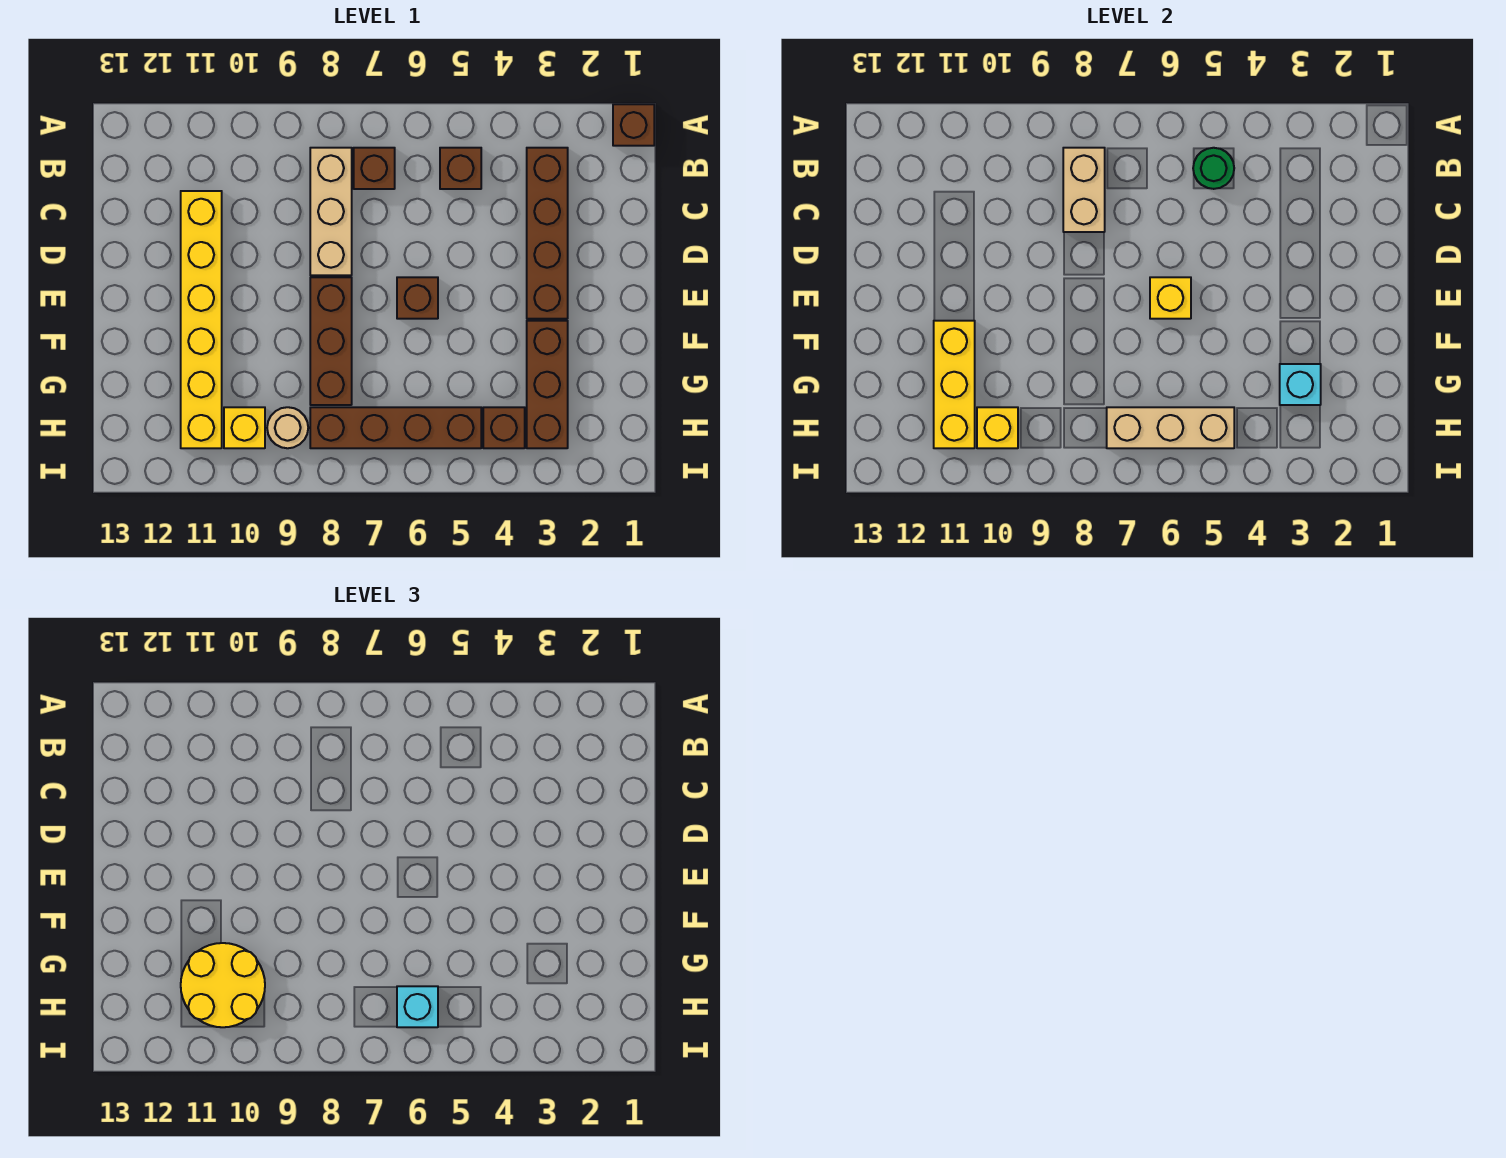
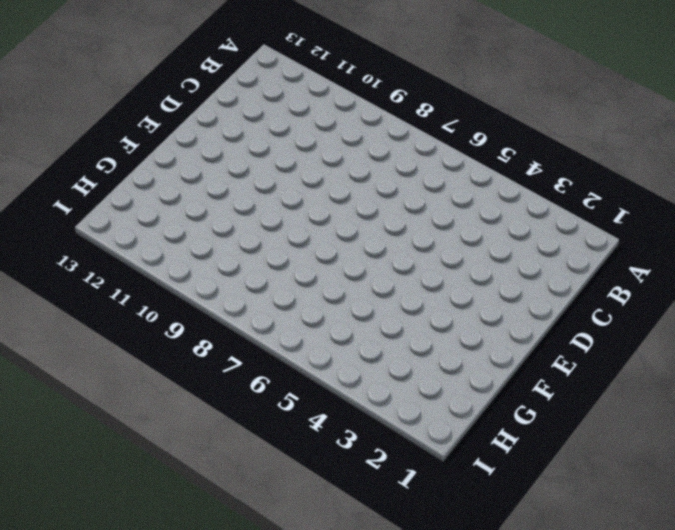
none -> brown 1x1 brick [613,104,654,146]
none -> brown 1x4 brick [527,148,568,319]
none -> brown 1x1 brick [440,148,481,189]

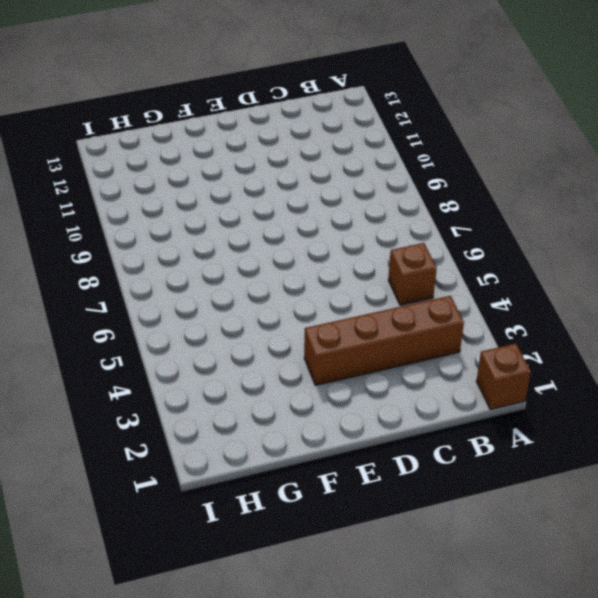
none -> brown 1x1 brick [354,148,395,189]
none -> tan 1x3 brick [310,148,352,275]
none -> yellow 1x6 brick [181,191,222,448]

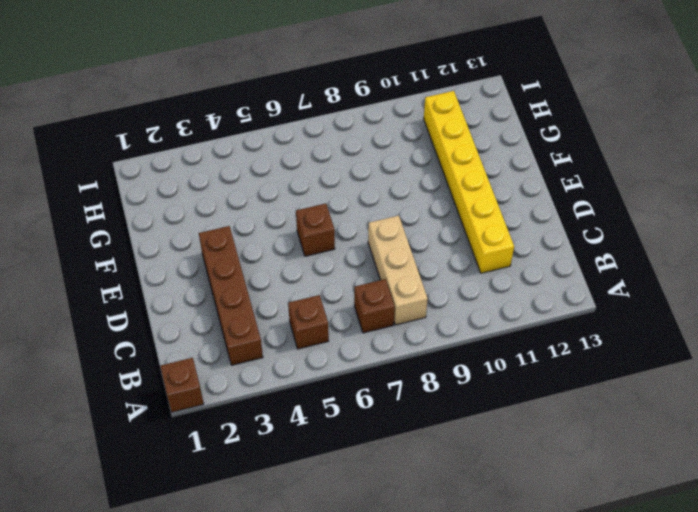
none -> brown 1x3 brick [310,277,352,405]
none -> brown 1x3 brick [527,321,568,448]
none -> brown 1x1 brick [483,407,525,448]

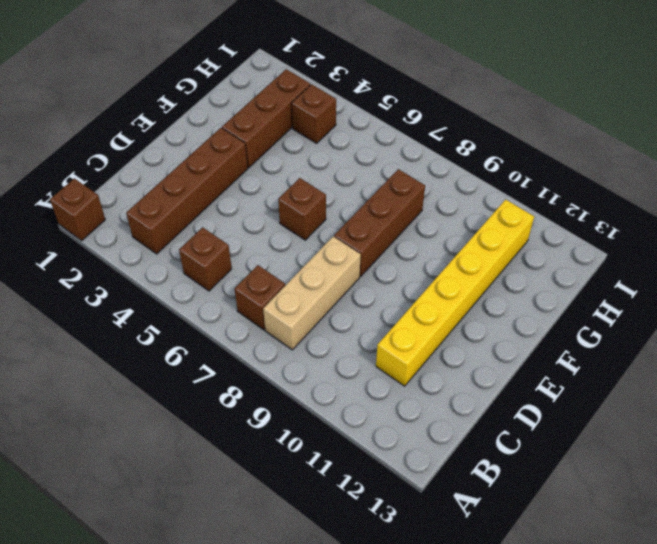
none -> brown 1x4 brick [310,407,481,448]
none -> tan 1x1 round brick [267,407,308,448]
none -> yellow 1x1 brick [224,407,265,448]

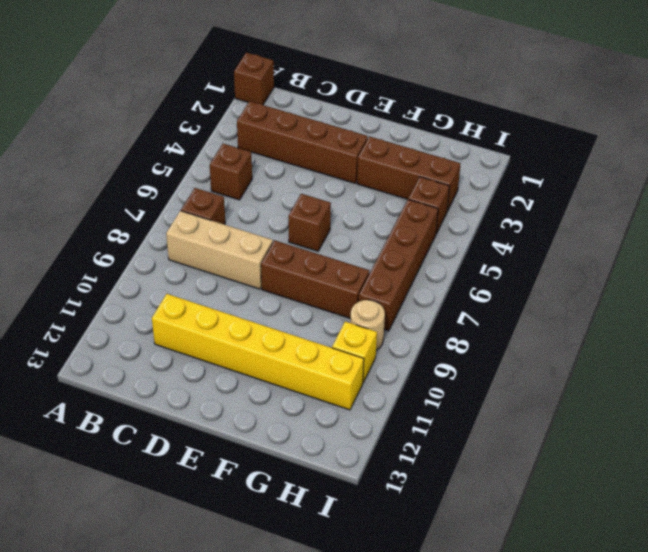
none -> green 1x1 round brick [1193,148,1234,189]
none -> tan 1x2 brick [1063,148,1105,232]
none -> yellow 1x1 brick [1150,277,1191,319]

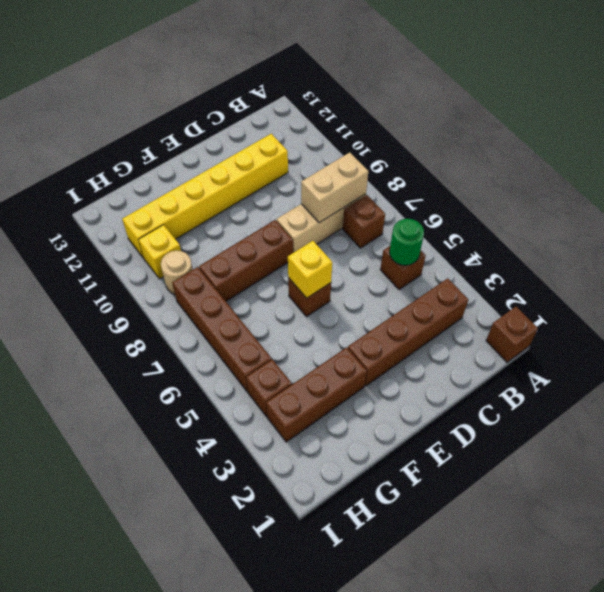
none -> yellow 1x3 brick [934,321,975,448]
none -> cyan 1x1 brick [1280,364,1321,405]
none -> tan 1x3 brick [1107,407,1234,448]

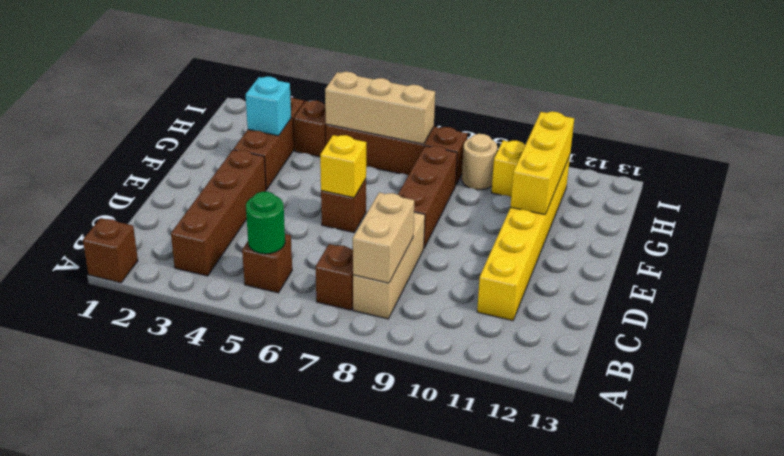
none -> yellow 1x1 brick [977,407,1018,448]
none -> yellow 2x2 round brick [181,943,265,1027]
none -> cyan 1x1 brick [397,986,438,1027]

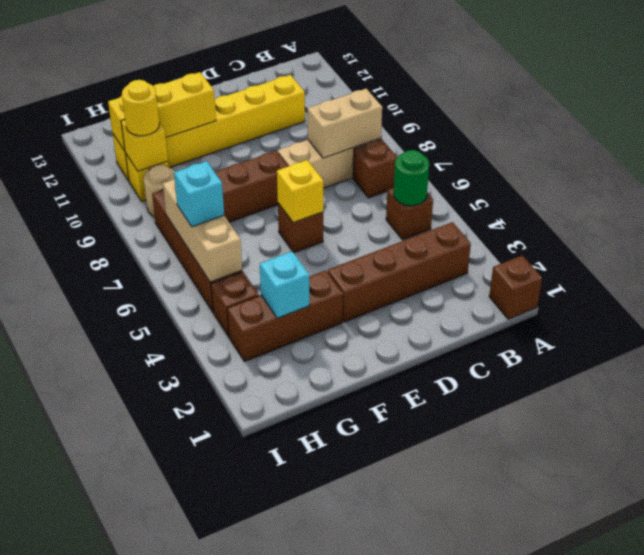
yellow 1x1 round brick [122,80,159,136] -> yellow 2x2 round brick [181,943,265,1027]

